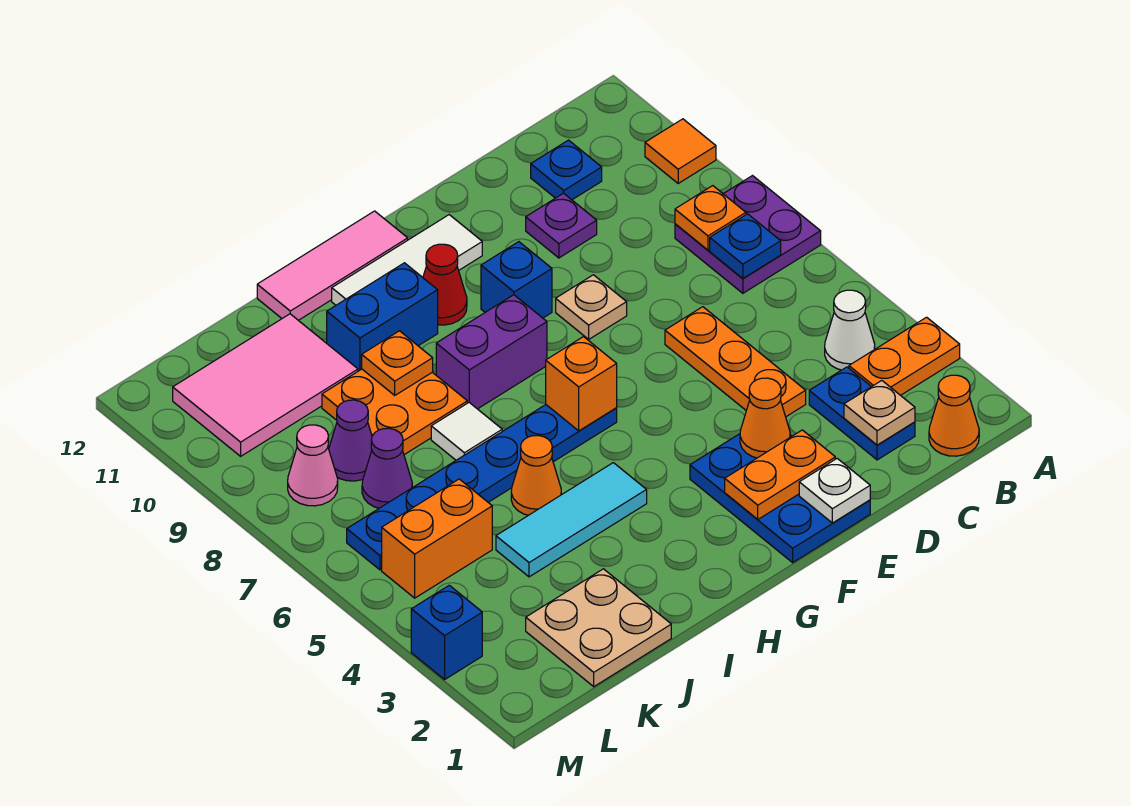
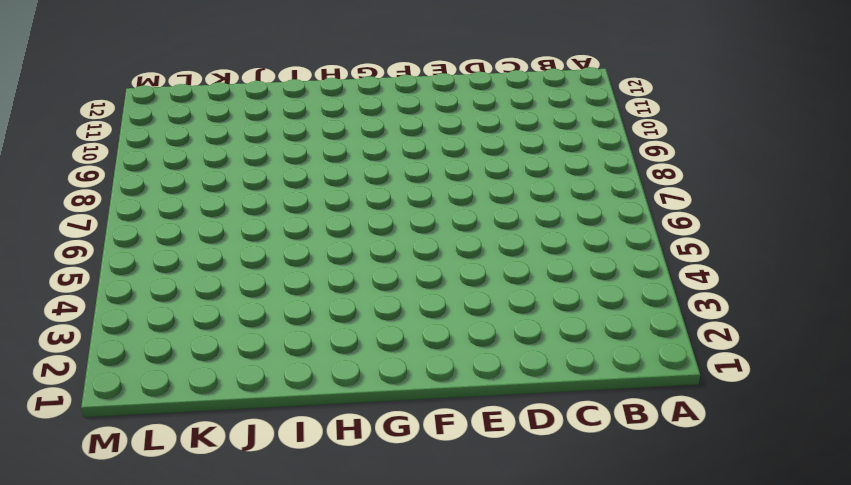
none -> orange 1x2 plate [849,317,960,395]
none -> purple 2x2 plate [675,176,821,293]
none -> orange 1x1 tile [645,119,716,183]
none -> orange 1x1 cone [929,375,979,456]

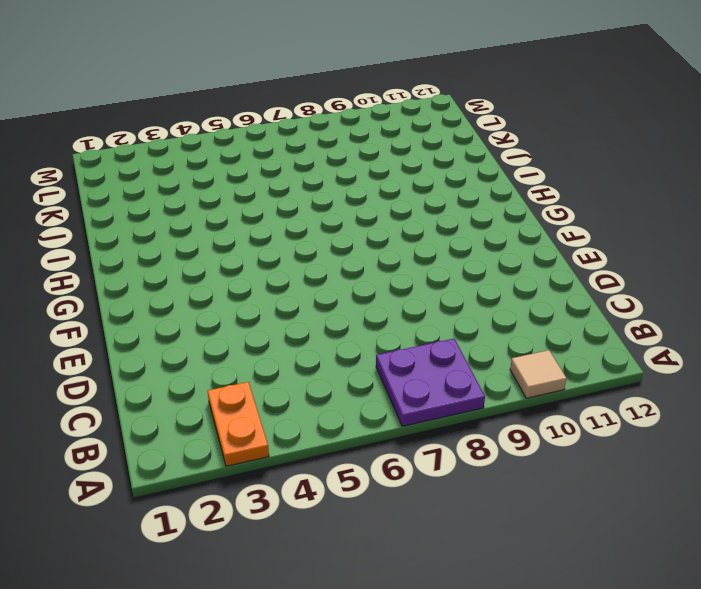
tan 1x1 tile [510,350,567,398] -> orange 1x1 tile [645,119,716,183]
none -> orange 1x1 cone [929,375,979,456]
none -> white 1x1 cone [825,290,875,370]
none -> blue 1x2 plate [809,367,915,460]
none -> blue 1x1 plate [531,140,602,200]

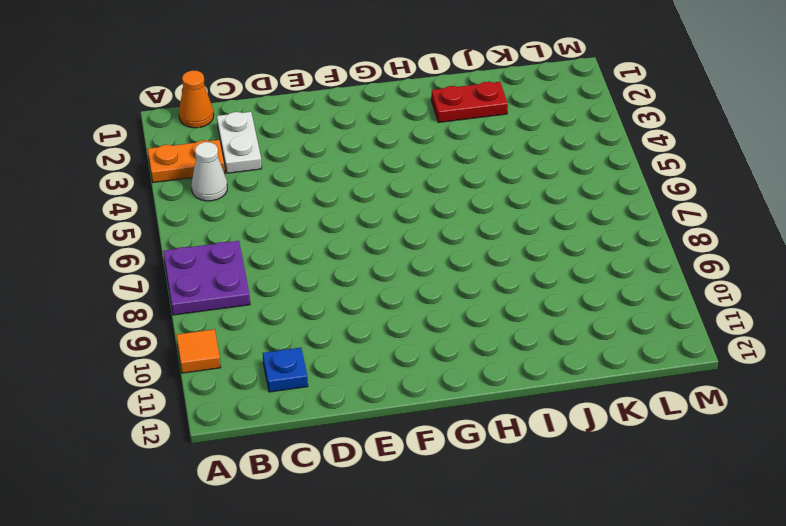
white 1x2 plate [217,112,262,173] -> blue 1x2 plate [809,367,915,460]
red 1x2 plate [431,82,508,123] -> tan 2x2 plate [526,569,671,687]
none -> orange 1x3 plate [665,307,806,417]
none -> purple 1x1 plate [526,193,597,258]
none -> blue 2x3 plate [690,434,870,562]
none -> tan 1x1 plate [556,275,627,339]

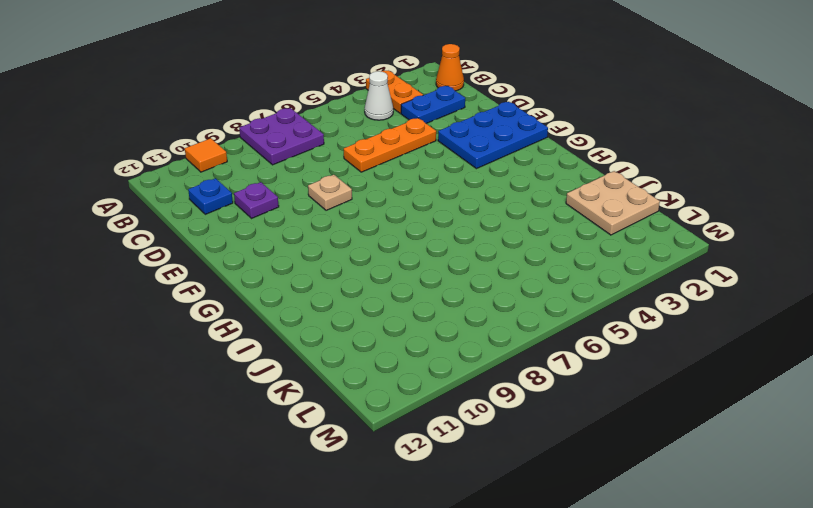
none -> blue 1x1 brick [481,242,552,318]
none -> white 1x3 tile [332,215,482,305]
none -> blue 1x6 plate [347,405,617,570]
none -> purple 1x2 brick [436,295,547,409]

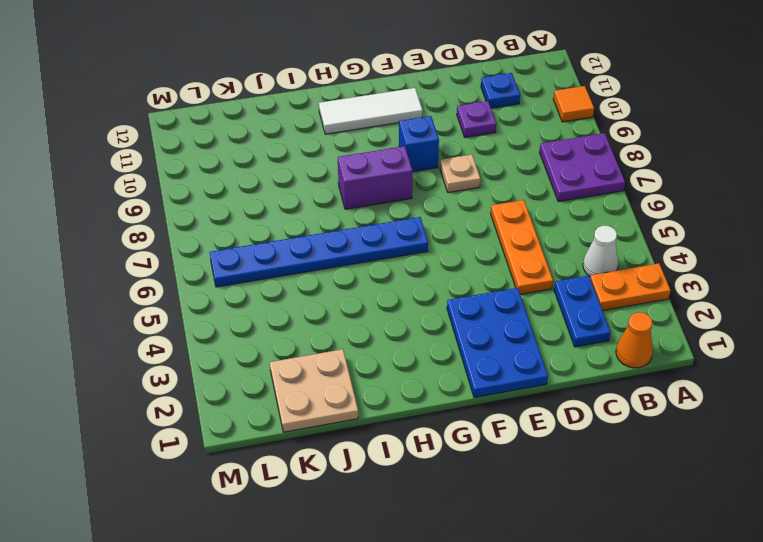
none -> red 1x1 cone [423,244,467,325]
none -> pink 1x3 tile [257,211,408,320]
none -> cyan 1x3 tile [496,463,647,577]
none -> blue 1x2 brick [327,263,438,371]

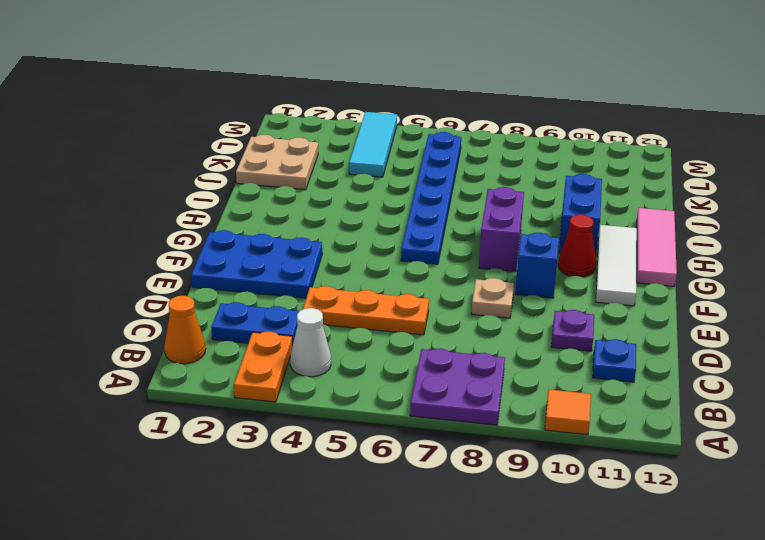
cyan 1x3 tile [349,112,397,177] -> cyan 1x3 tile moved to [496,463,647,577]
none -> orange 1x1 cone [511,436,561,515]
none -> white 1x1 tile [431,403,502,460]
none -> orange 2x2 plate [322,369,467,455]
none -> pink 2x3 tile [173,314,358,456]

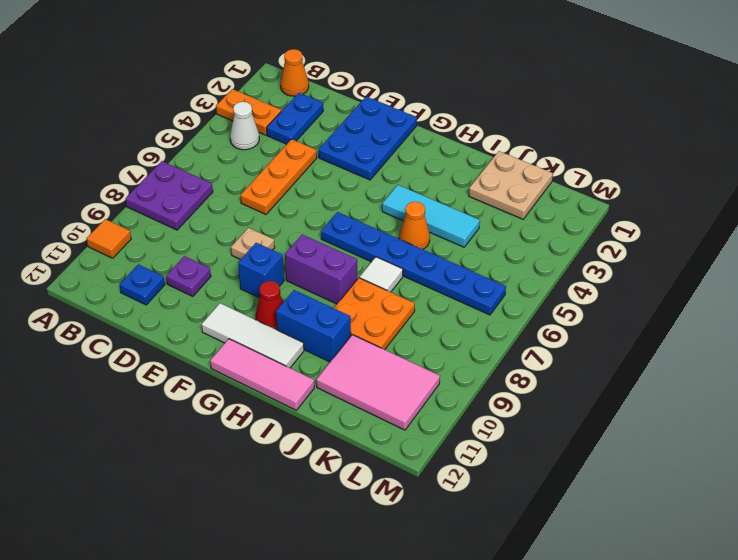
none -> orange 1x2 brick [382,479,492,598]
none -> purple 1x1 cone [362,428,412,508]
none -> purple 1x1 cone [329,400,372,481]
none -> pink 1x1 cone [288,425,338,506]

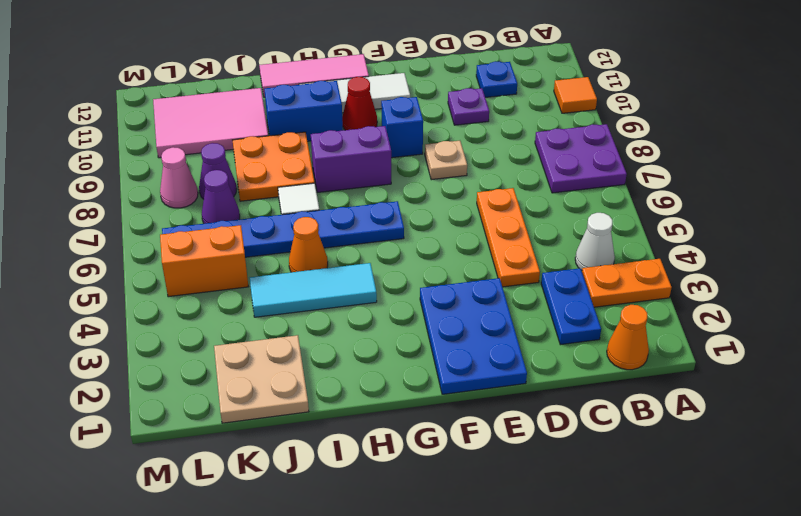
none -> blue 1x1 brick [411,585,482,680]
none -> blue 1x1 plate [710,214,781,278]
none -> orange 1x1 plate [675,186,746,250]
none -> tan 1x1 plate [844,381,915,445]

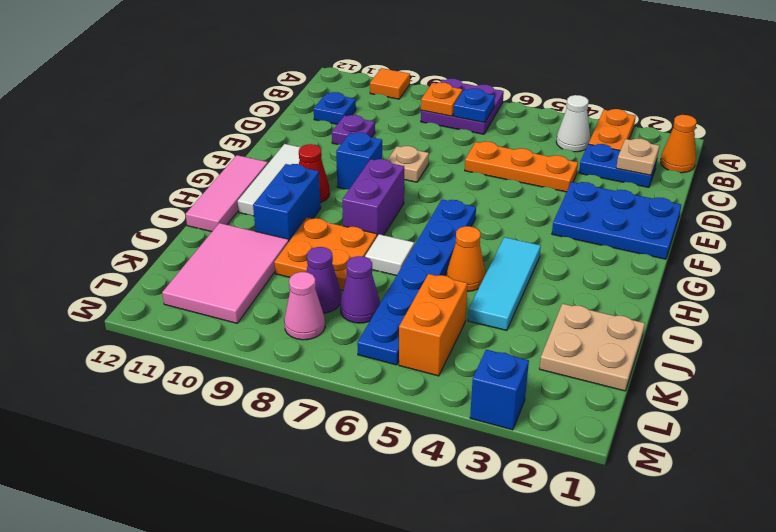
none -> white 1x1 plate [799,459,870,523]
none -> orange 1x2 plate [725,430,835,519]
none -> orange 1x1 cone [740,378,790,458]
none -> orange 1x1 brick [546,337,617,431]

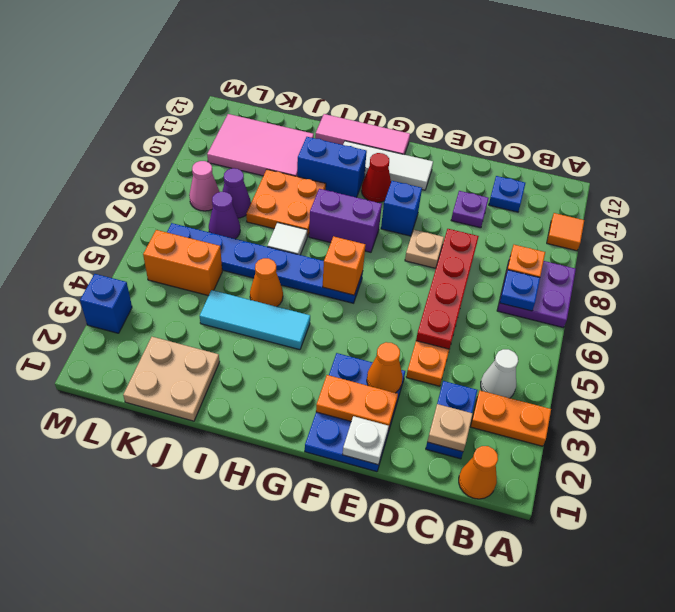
red 1x4 plate [416,229,479,349] -> none
none -> orange 1x1 plate [362,331,433,395]

